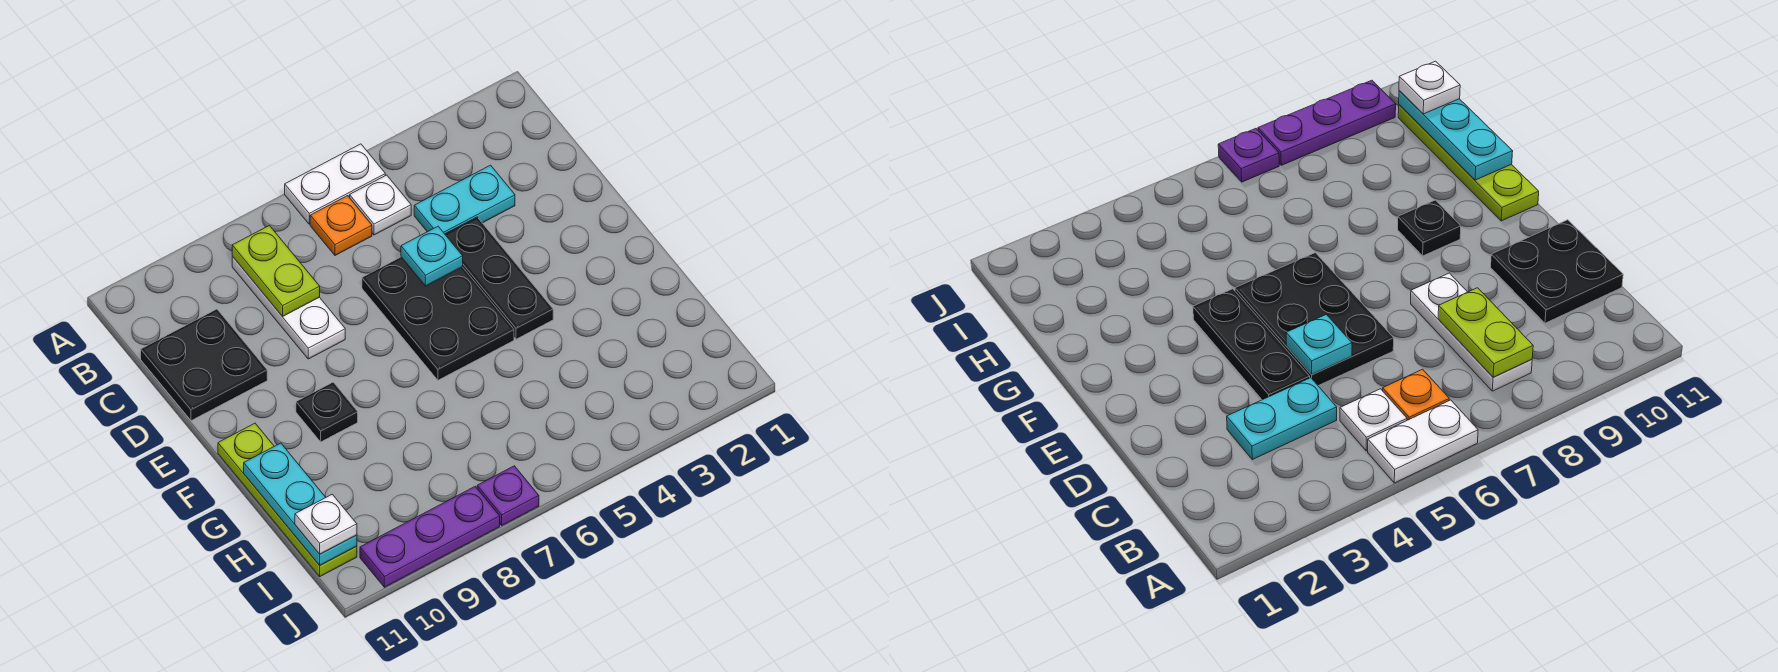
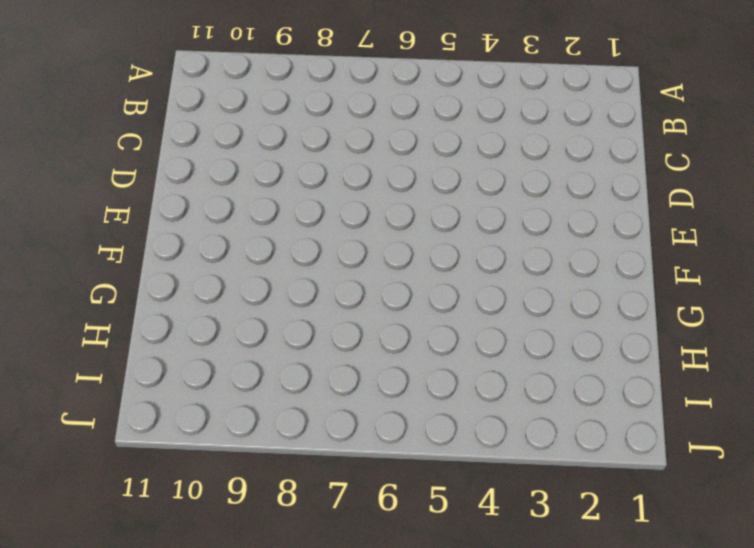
none -> white 1x2 plate [285,144,385,224]
none -> white 1x1 plate [350,175,411,235]
none -> orange 1x1 plate [310,196,372,255]

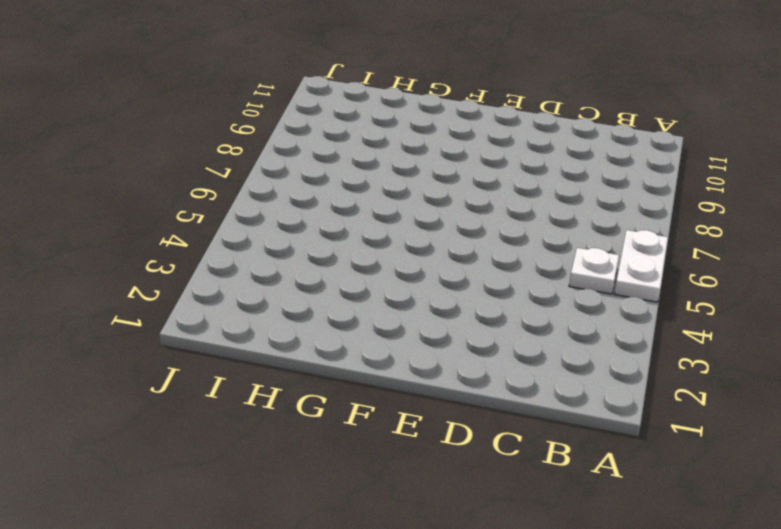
none -> orange 1x1 plate [310,196,372,255]
none -> white 1x3 plate [232,257,345,359]
none -> cyan 1x2 plate [414,165,515,234]

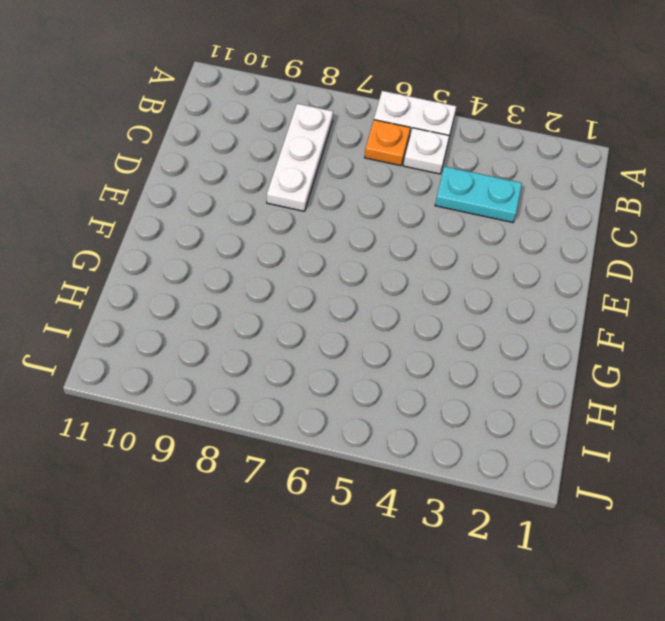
none -> black 2x2 plate [141,309,267,421]
none -> black 1x3 plate [445,217,553,339]
none -> black 2x3 plate [362,257,514,380]

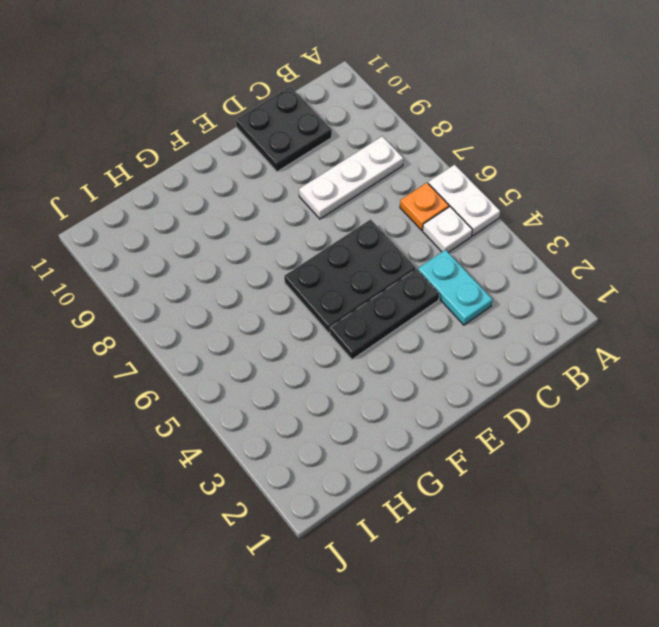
none -> black 1x1 plate [296,382,358,442]
none -> lime 1x4 plate [218,423,357,576]
none -> purple 1x1 plate [477,466,539,526]

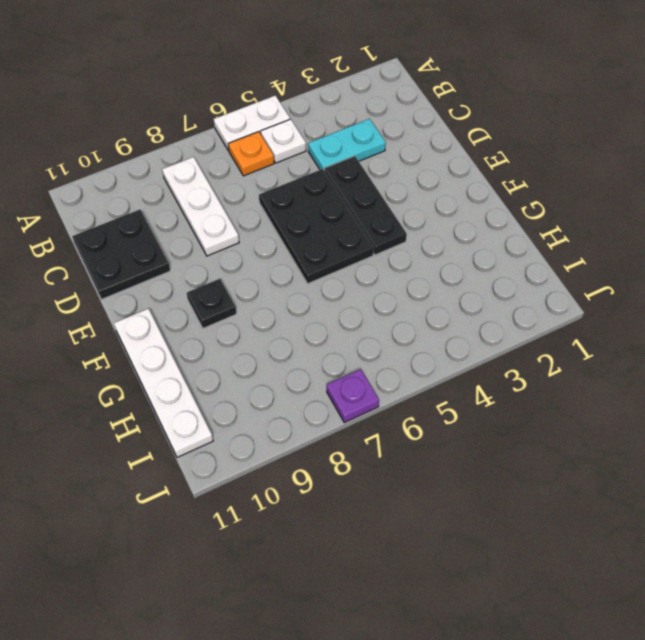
white 1x4 plate [114,309,213,457] -> lime 1x4 plate [218,423,357,576]
none -> purple 1x3 plate [360,487,500,587]
none -> lime 1x2 plate [232,226,320,317]
none -> cyan 1x1 plate [401,226,463,286]

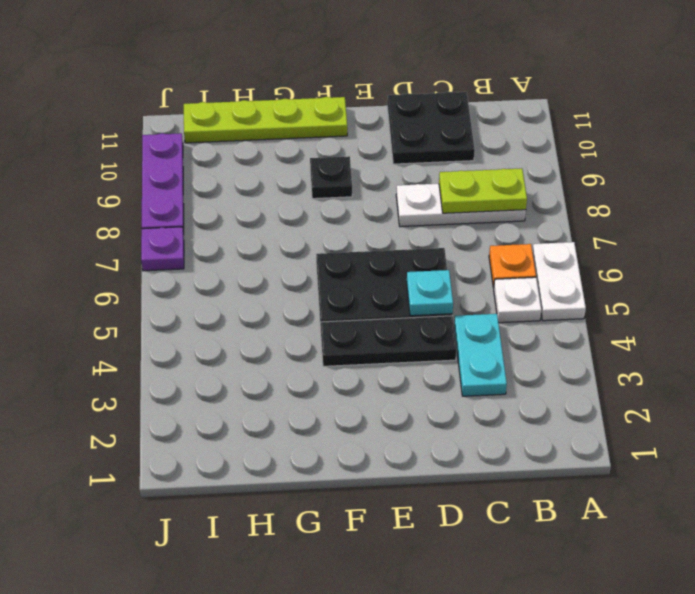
none -> cyan 1x3 plate [244,443,357,565]
none -> white 1x1 plate [295,494,357,554]

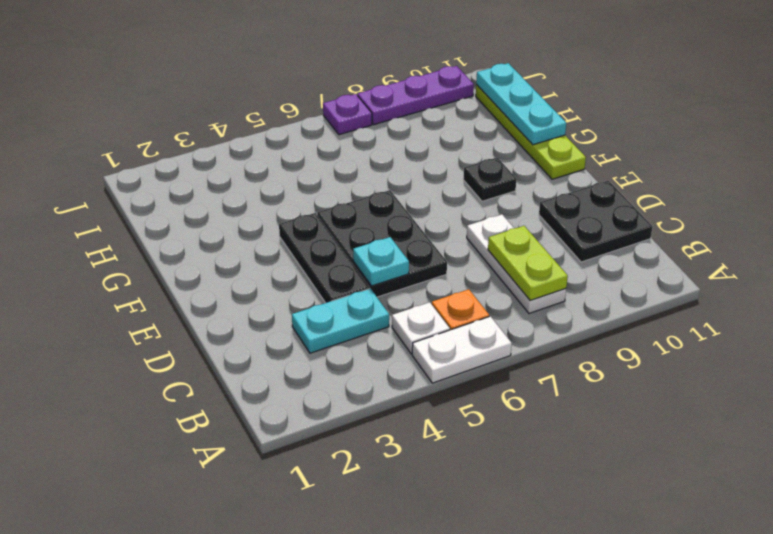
none -> white 1x1 plate [295,494,357,554]

